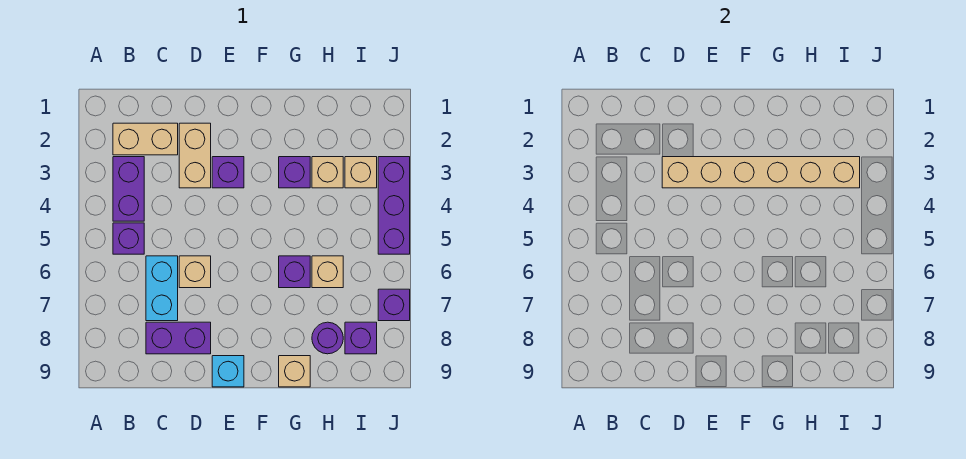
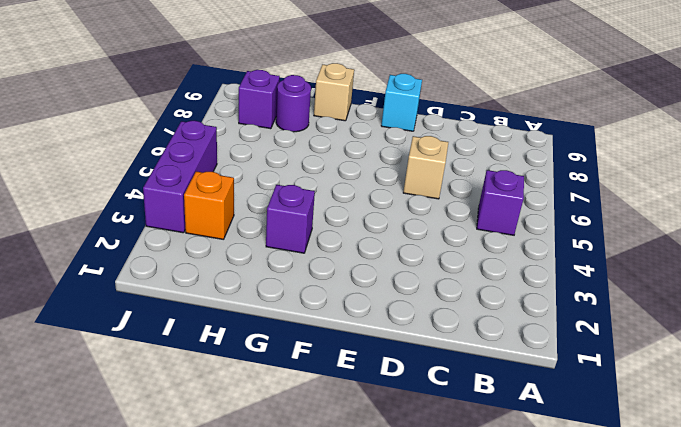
orange 1x1 brick [184,171,234,240] -> tan 1x1 brick [345,157,377,188]
none -> tan 1x2 brick [113,123,178,155]
none -> purple 1x2 brick [113,157,144,221]
none -> cyan 1x2 brick [146,256,178,321]

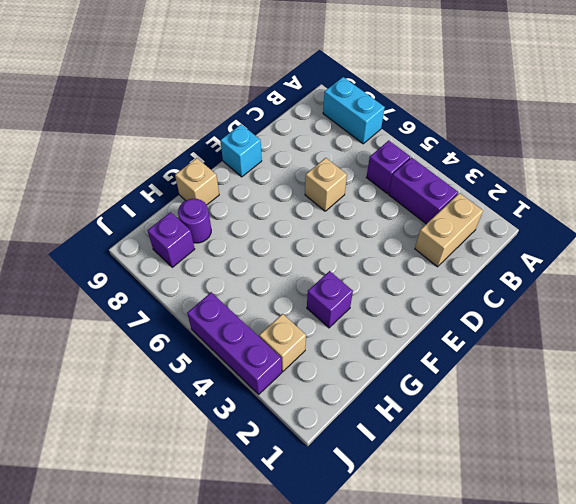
cyan 1x2 brick [323,77,385,144] -> cyan 1x2 brick moved to [146,256,178,321]
none -> purple 1x2 brick [146,322,211,354]
none -> tan 1x2 brick [179,123,211,188]
none -> purple 1x1 brick [212,157,244,188]

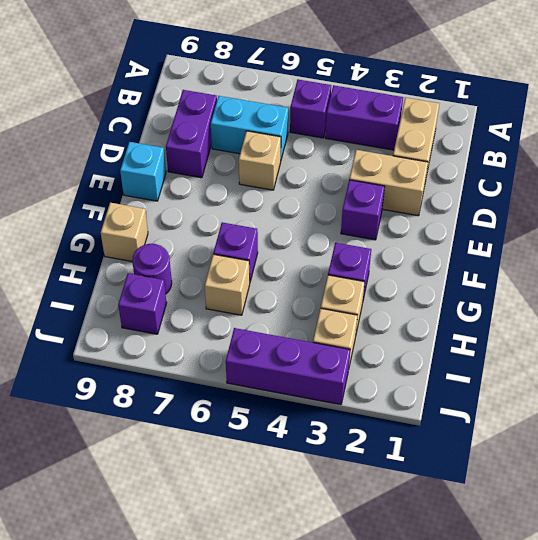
none -> purple 1x1 brick [378,289,410,321]
none -> tan 1x6 brick [662,157,860,188]

